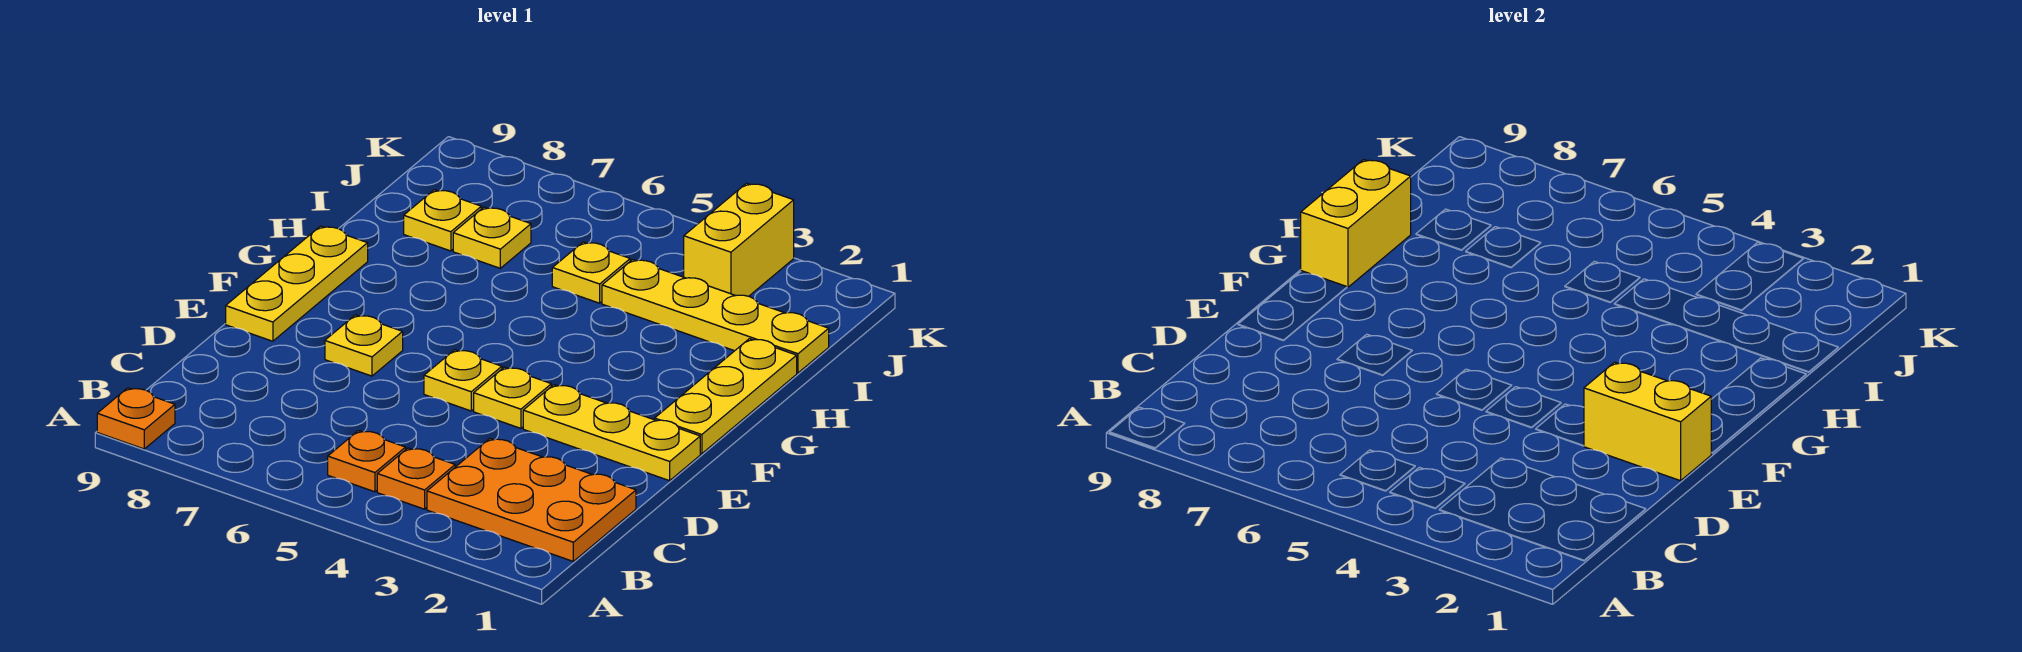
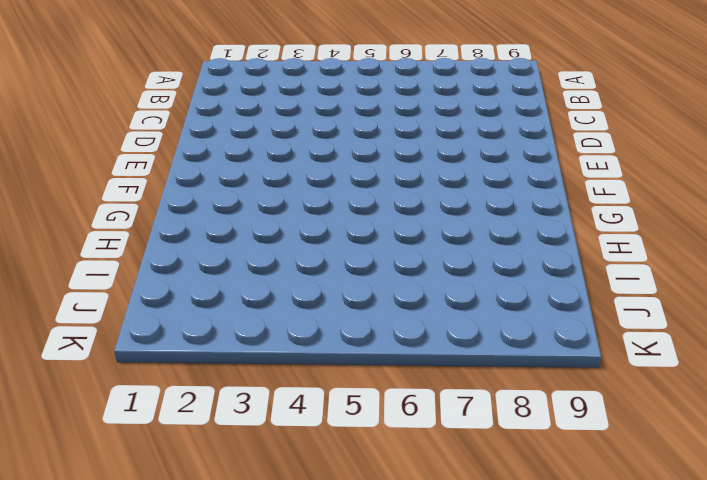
none -> orange 1x1 plate [97,388,175,449]
none -> orange 2x3 plate [427,438,636,561]
none -> orange 1x1 plate [377,448,455,509]

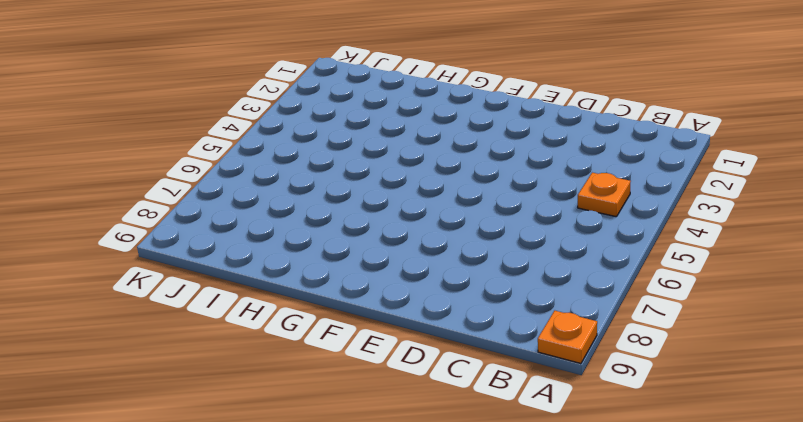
none -> orange 2x3 plate [427,438,636,561]
none -> orange 1x1 plate [328,431,406,492]
none -> yellow 1x3 plate [523,385,700,481]

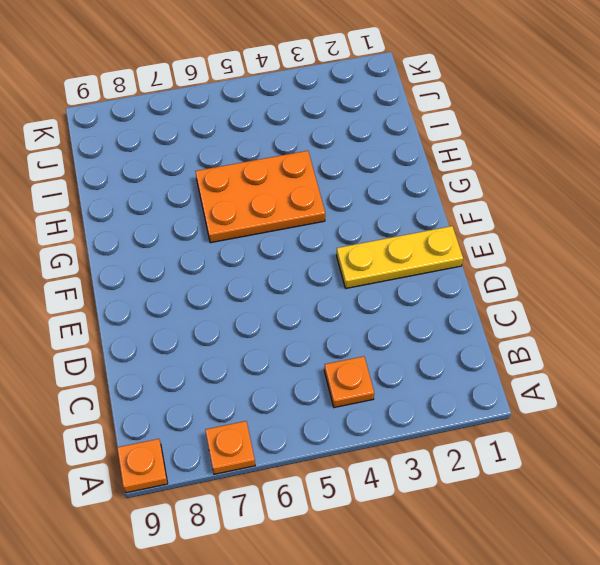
orange 1x1 plate [205,421,255,474] -> orange 1x1 plate moved to [328,431,406,492]
orange 2x3 plate [196,151,325,243] -> orange 2x3 plate moved to [427,438,636,561]
none -> yellow 1x1 plate [474,367,551,428]
none -> yellow 1x1 plate [424,350,502,411]
none -> yellow 1x1 plate [325,315,403,376]

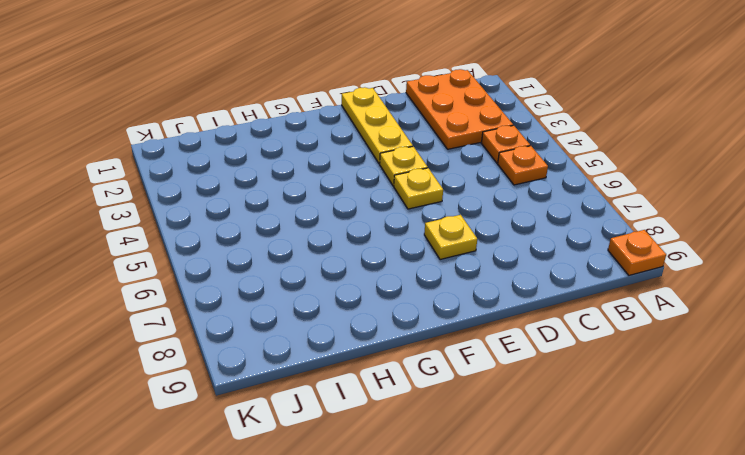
none -> yellow 1x3 plate [226,226,368,341]
none -> yellow 1x3 plate [655,339,797,454]
none -> yellow 1x4 plate [602,259,829,373]

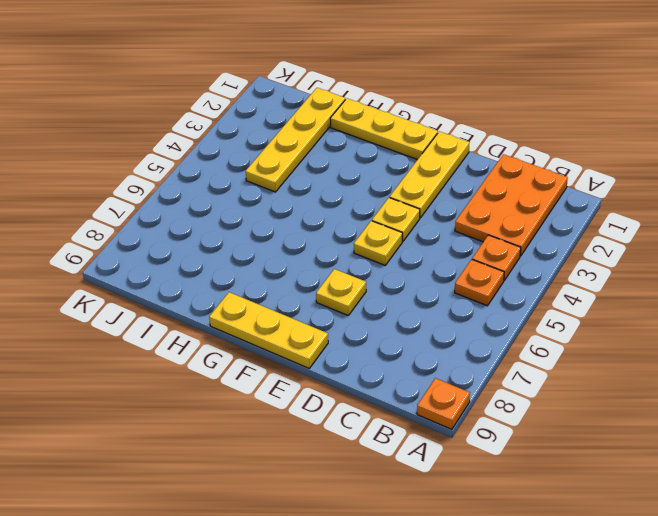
none -> yellow 1x1 plate [552,242,630,303]
none -> yellow 1x1 plate [453,207,531,268]
none -> yellow 1x1 plate [404,190,481,251]

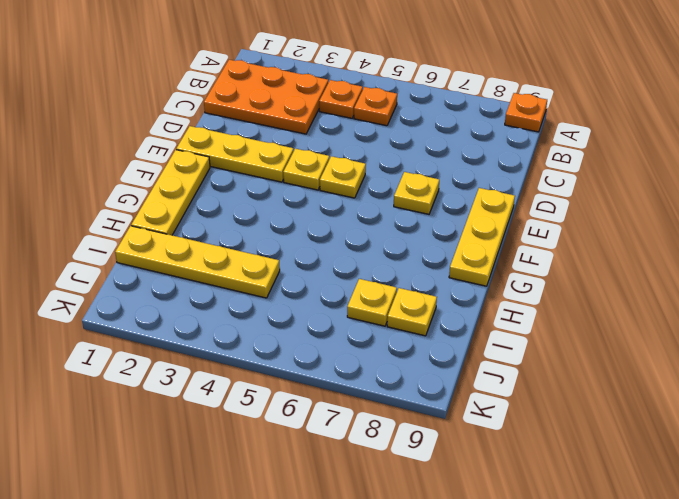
none -> yellow 1x1 plate [552,242,630,303]
none -> yellow 1x2 brick [684,183,794,296]
none -> yellow 1x2 brick [1584,362,1711,481]

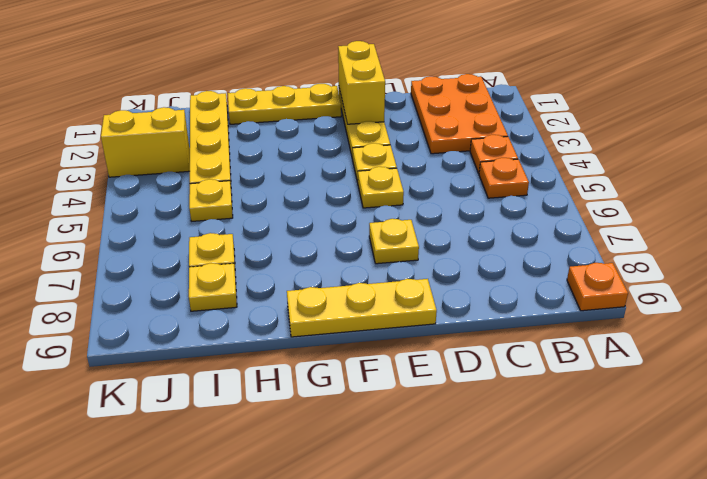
none -> yellow 1x2 brick [1301,160,1411,287]

